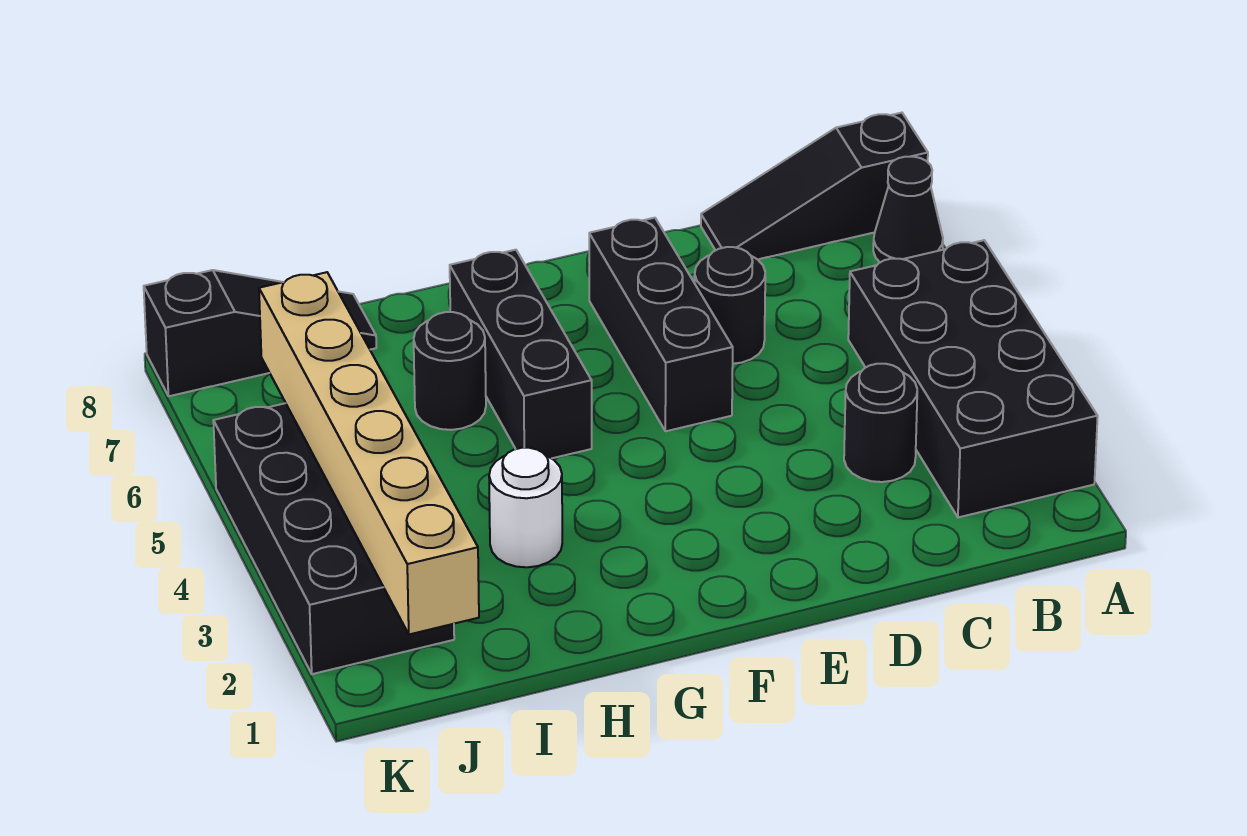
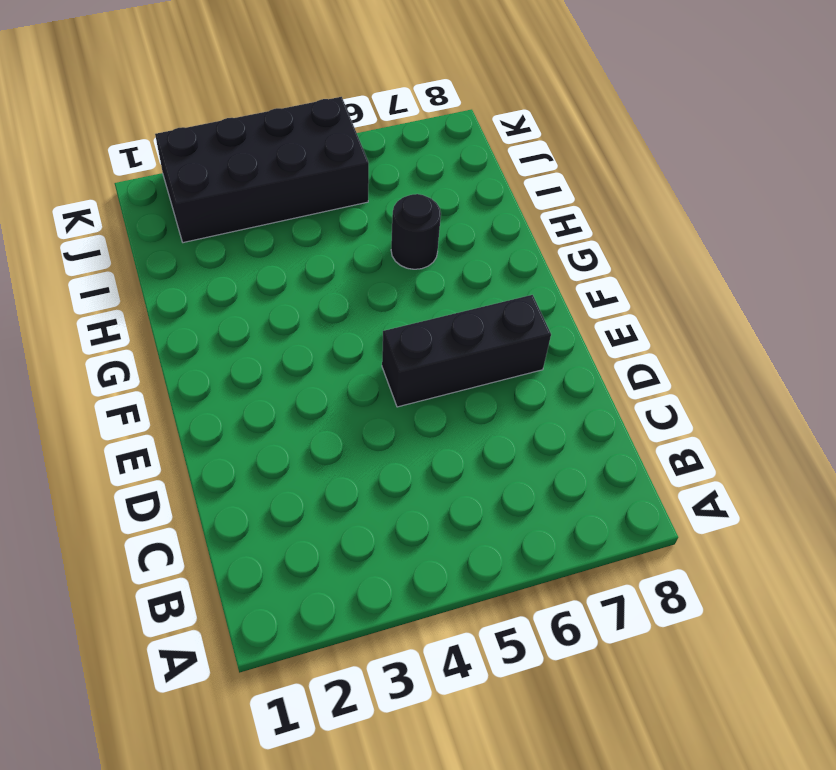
none -> black 2x4 brick [848,240,1098,517]
none -> black 1x1 cone [873,157,943,262]
none -> black 1x3 slope [701,113,928,259]

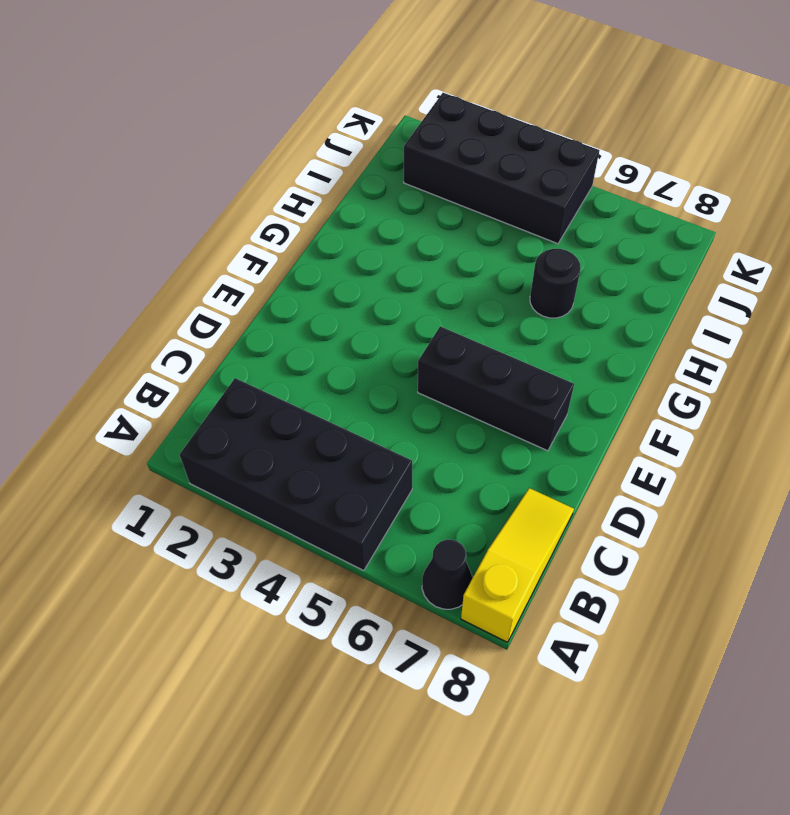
yellow 1x3 slope [461,488,574,642] -> black 1x3 slope [701,113,928,259]
none -> black 1x1 round brick [844,364,917,482]
none -> black 1x1 round brick [695,247,765,364]
none -> black 1x3 brick [450,250,592,459]

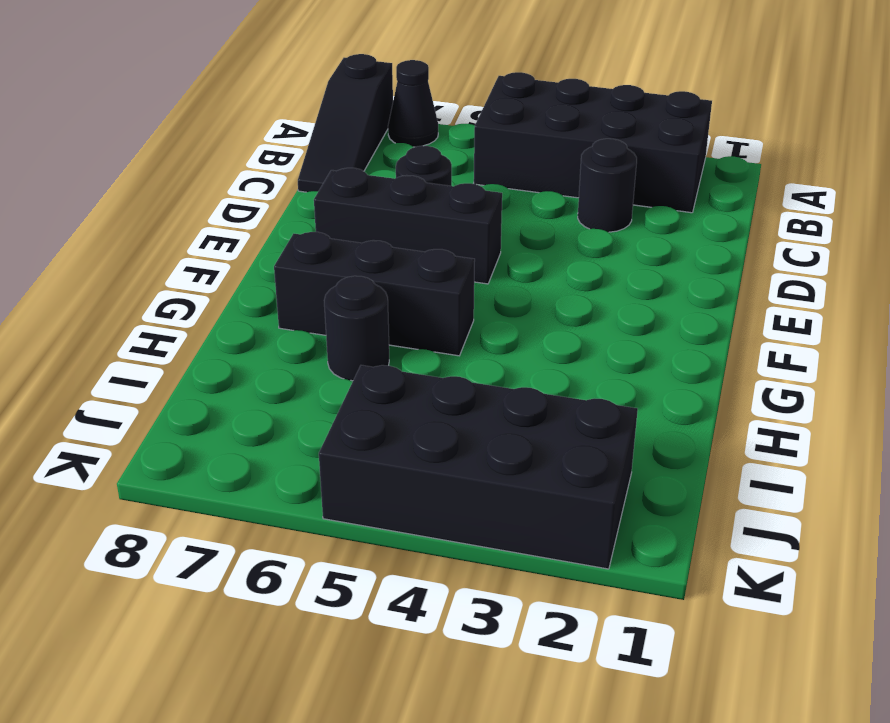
none -> white 1x1 round brick [489,448,562,567]
none -> black 1x3 slope [144,270,376,396]
none -> tan 1x6 brick [259,272,479,634]

